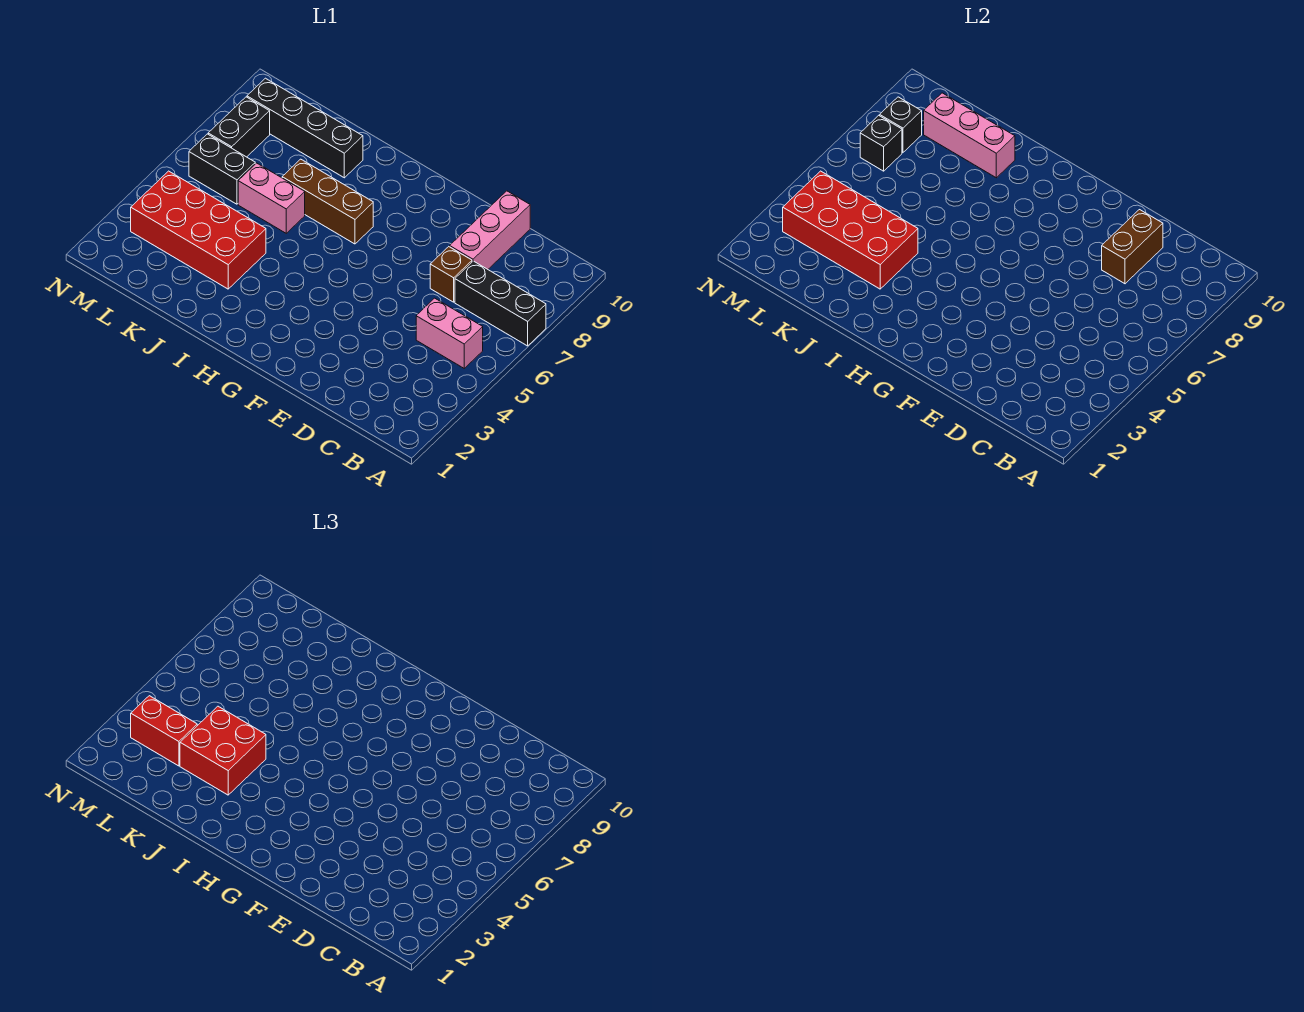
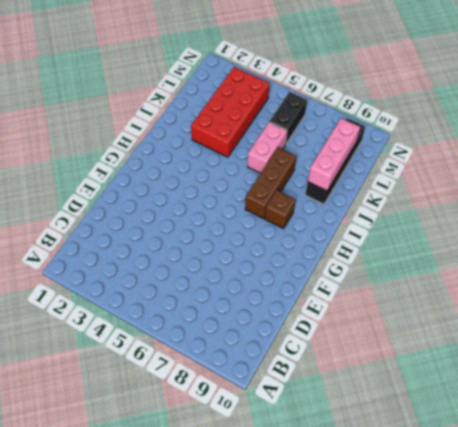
brown 1x1 brick [265,190,296,229] -> brown 1x1 brick moved to [430,247,472,302]
none -> black 1x3 brick [455,261,546,346]
none -> pink 1x2 brick [416,298,483,368]
none -> pink 1x3 brick [450,191,530,269]

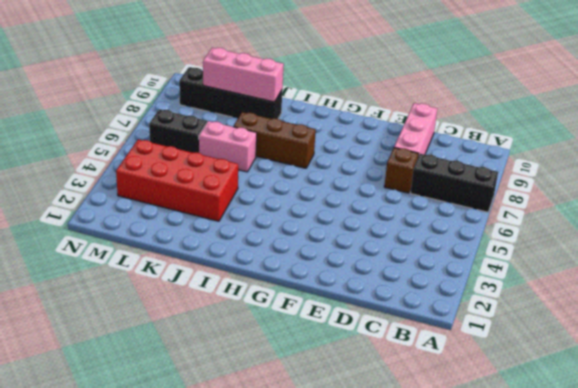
none -> pink 1x2 brick [416,298,483,368]
none -> black 1x2 brick [208,97,270,157]
none -> brown 1x2 brick [1102,210,1163,284]

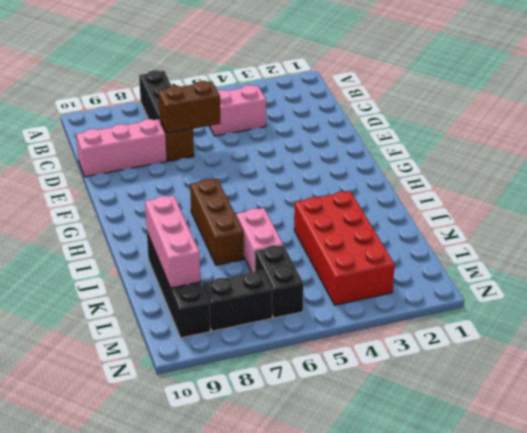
pink 1x2 brick [210,85,266,136] -> pink 1x2 brick turned to [416,298,483,368]
brown 1x2 brick [158,81,220,133] -> brown 1x2 brick moved to [1102,210,1163,284]
none -> red 2x4 brick [783,171,918,289]
none -> black 1x1 brick [860,115,902,171]
none -> black 1x1 brick [880,97,922,153]

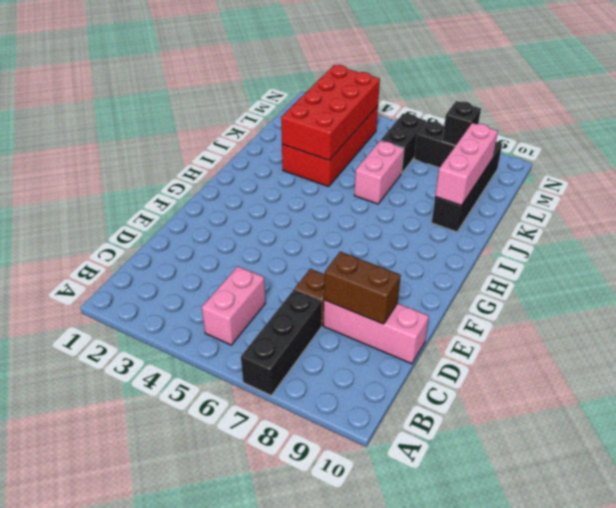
none -> brown 1x3 brick [282,159,373,244]
none -> black 1x1 brick [860,115,902,171]
none -> red 2x2 brick [180,706,266,795]

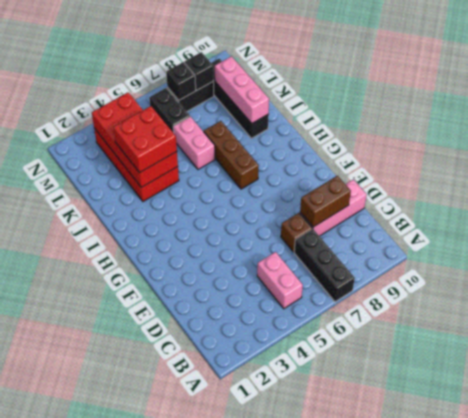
none -> red 1x2 brick [131,696,197,766]

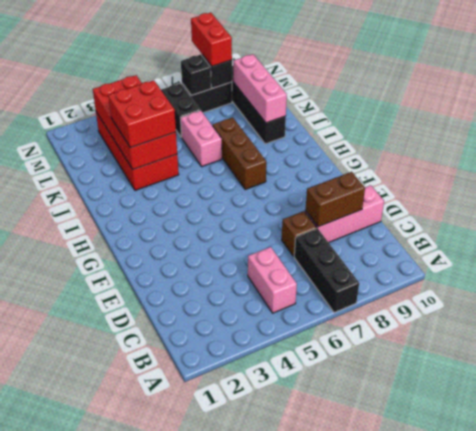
red 1x2 brick [191,13,232,66] -> red 1x2 brick moved to [131,696,197,766]

